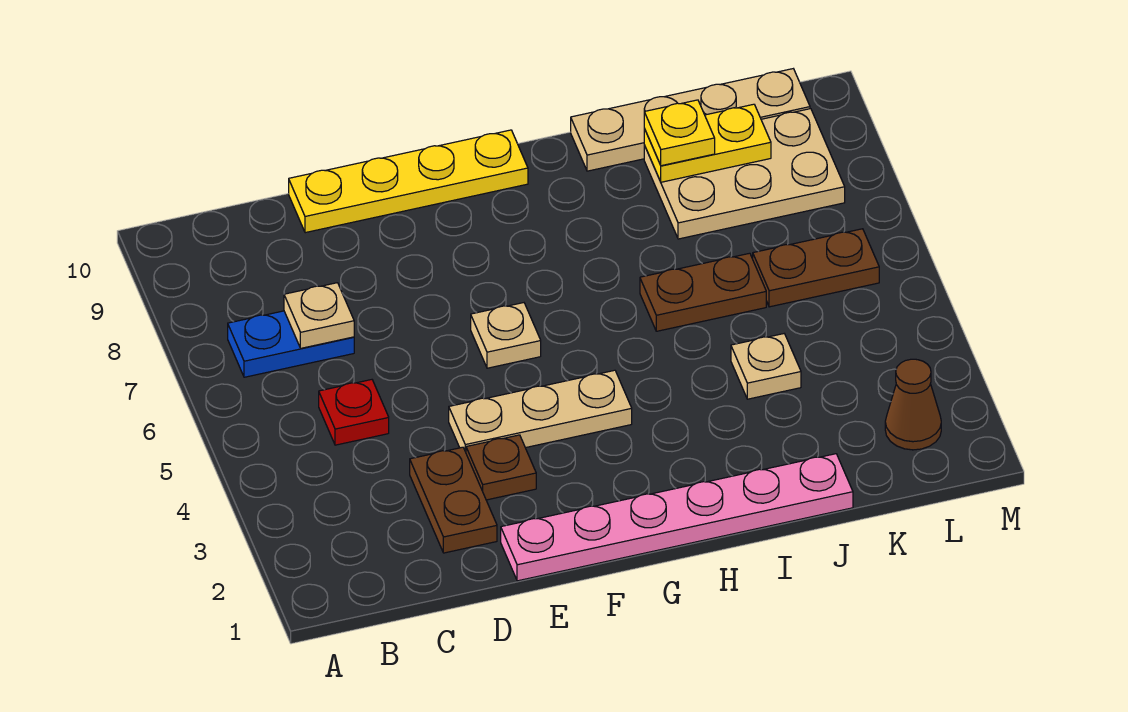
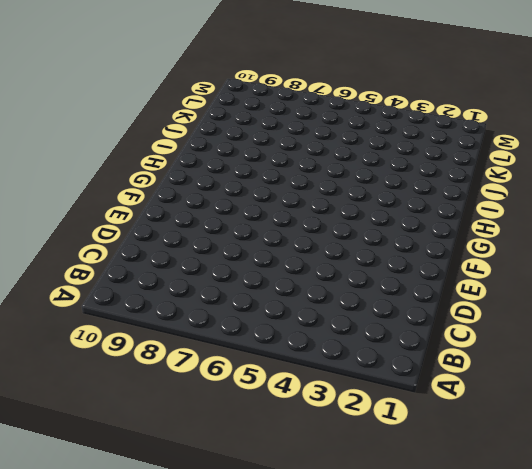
none -> blue 1x2 plate [228,311,354,377]
none -> red 1x1 plate [319,380,389,445]
none -> brown 1x2 plate [410,447,497,553]

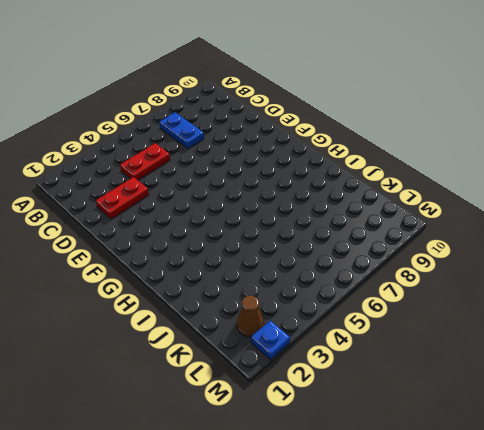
red 1x2 plate [120,143,170,180] -> red 1x1 plate [319,380,389,445]
red 1x2 plate [96,177,149,219] -> brown 1x2 plate [410,447,497,553]
blue 1x1 plate [251,321,290,360] -> none
none -> yellow 1x4 plate [289,130,528,233]
none -> pink 1x6 plate [501,454,853,581]
none -> brown 1x1 plate [466,435,536,500]

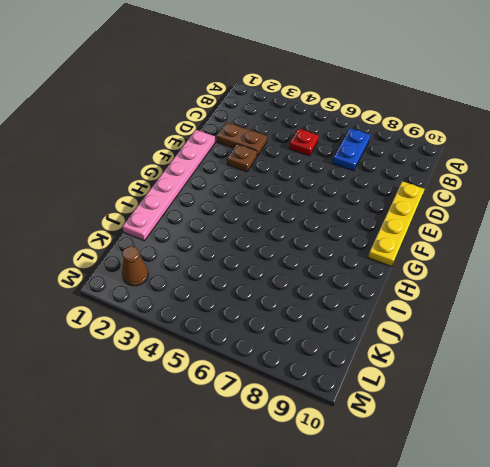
none -> tan 1x3 plate [449,370,632,452]
none -> tan 1x1 plate [471,303,541,368]
none -> brown 1x2 plate [640,253,766,331]

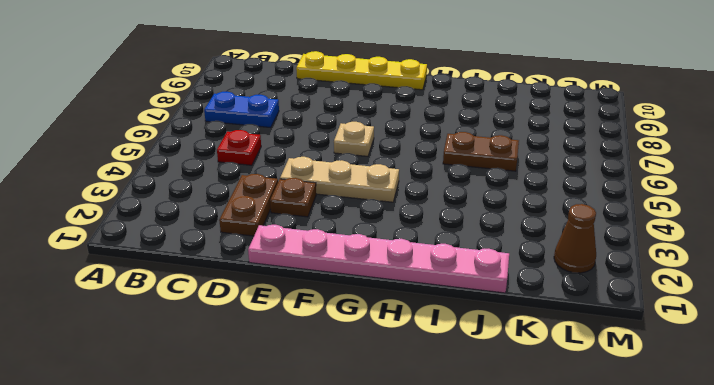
none -> tan 1x4 plate [571,69,810,171]
none -> tan 1x1 plate [731,334,801,399]
none -> tan 2x3 plate [644,109,845,239]

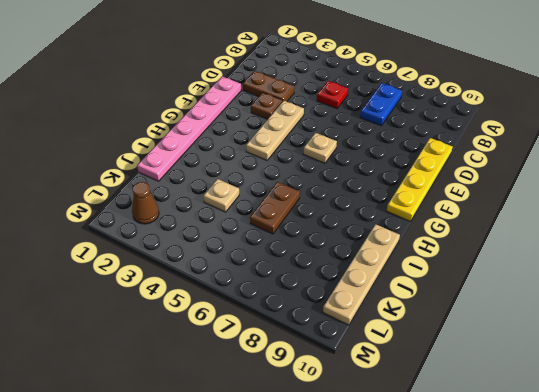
none -> tan 2x3 plate [644,109,845,239]
none -> brown 1x2 plate [753,229,879,307]
none -> tan 1x1 plate [284,283,354,348]

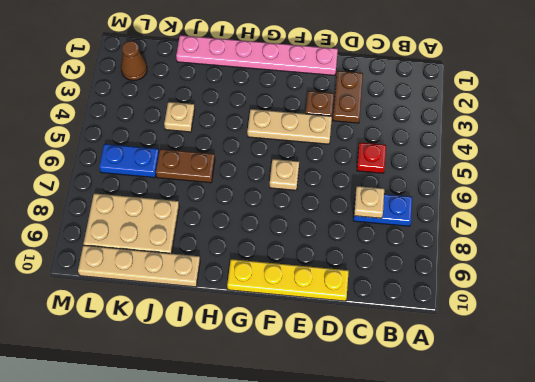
blue 1x2 plate [99,144,159,178] -> brown 1x2 plate [753,229,879,307]
none -> yellow 1x2 plate [644,104,771,182]
none -> yellow 1x1 plate [644,100,715,166]

